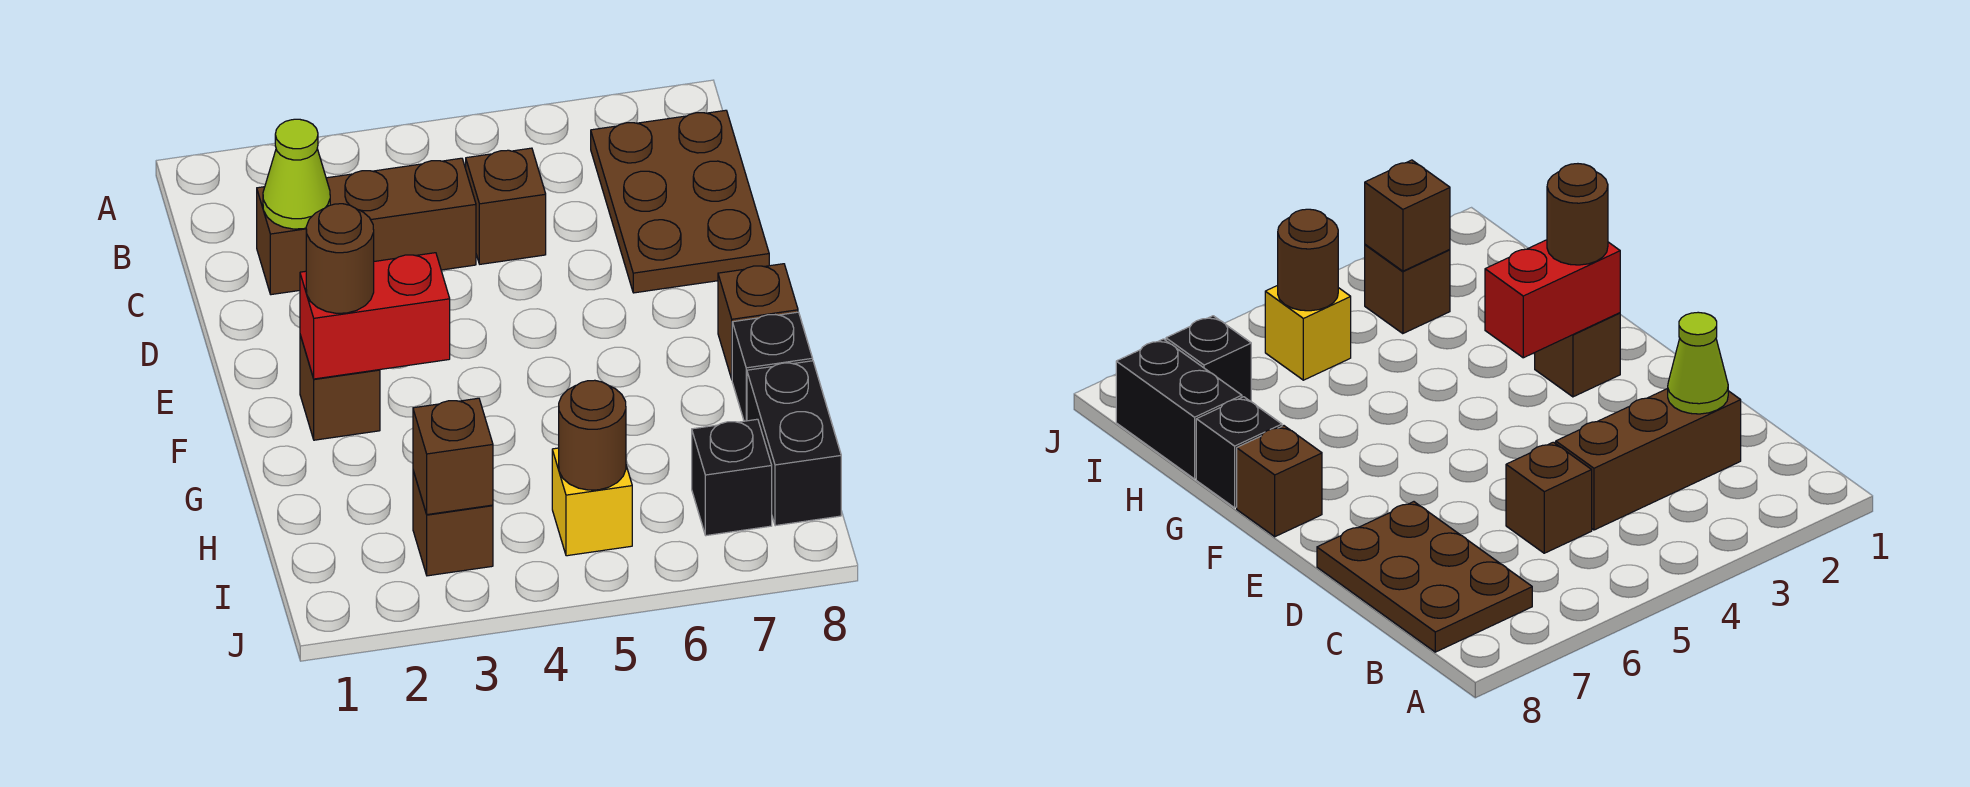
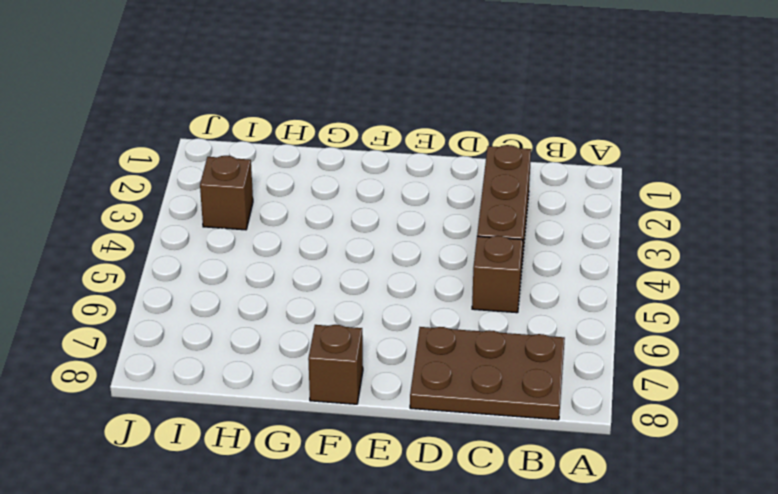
none -> brown 1x1 brick [300,335,380,440]
none -> black 1x1 brick [732,312,813,421]
none -> black 1x2 brick [747,361,841,526]

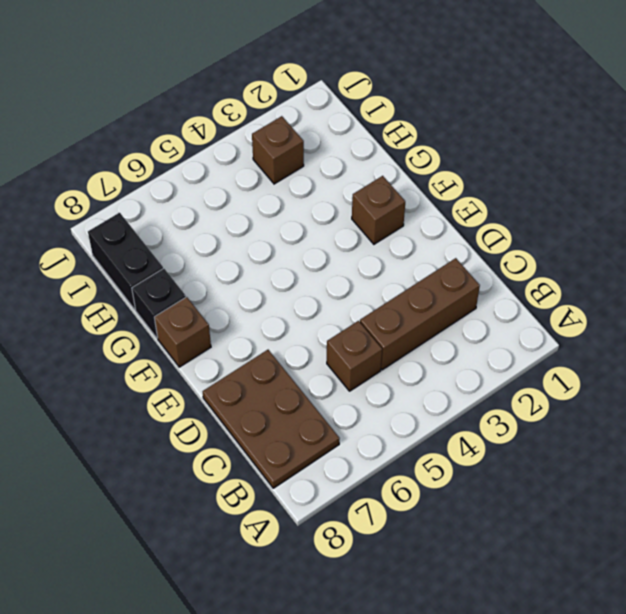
none -> yellow 1x1 brick [552,448,632,556]
none -> black 1x1 brick [692,419,772,536]
none -> lime 1x1 cone [263,119,330,229]

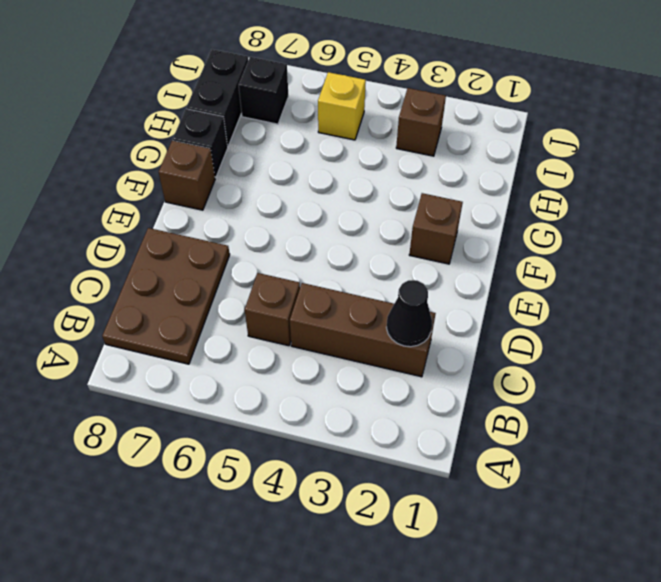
black 1x1 cone [386,280,432,347] -> lime 1x1 cone [263,119,330,229]
none -> red 1x2 brick [300,253,450,379]
none -> brown 1x1 brick [413,398,493,515]
none -> brown 1x1 round brick [559,380,626,490]

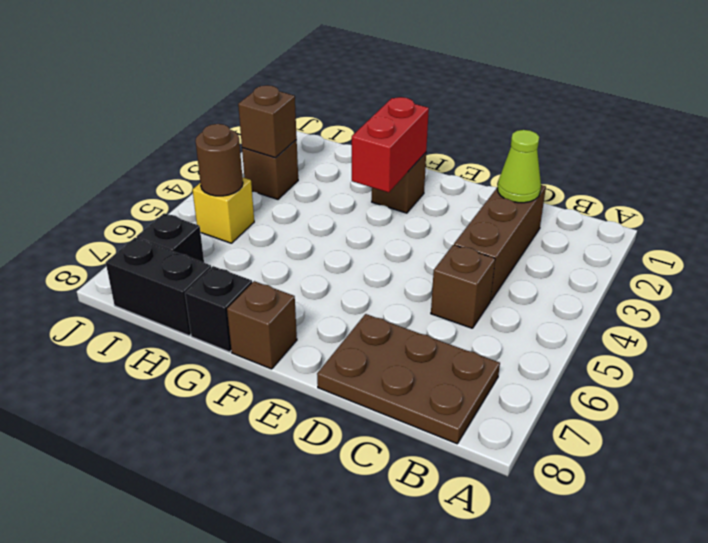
none -> brown 1x1 round brick [306,204,374,313]

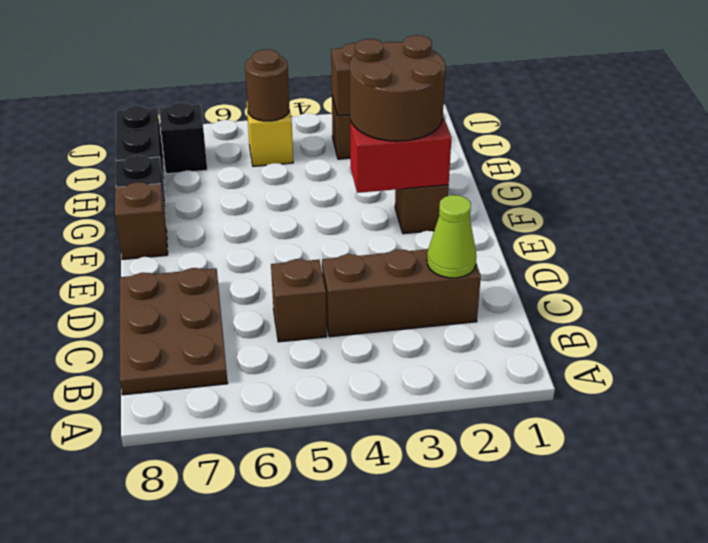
brown 2x2 round brick [350,35,446,141] -> brown 1x1 round brick [306,204,374,313]

